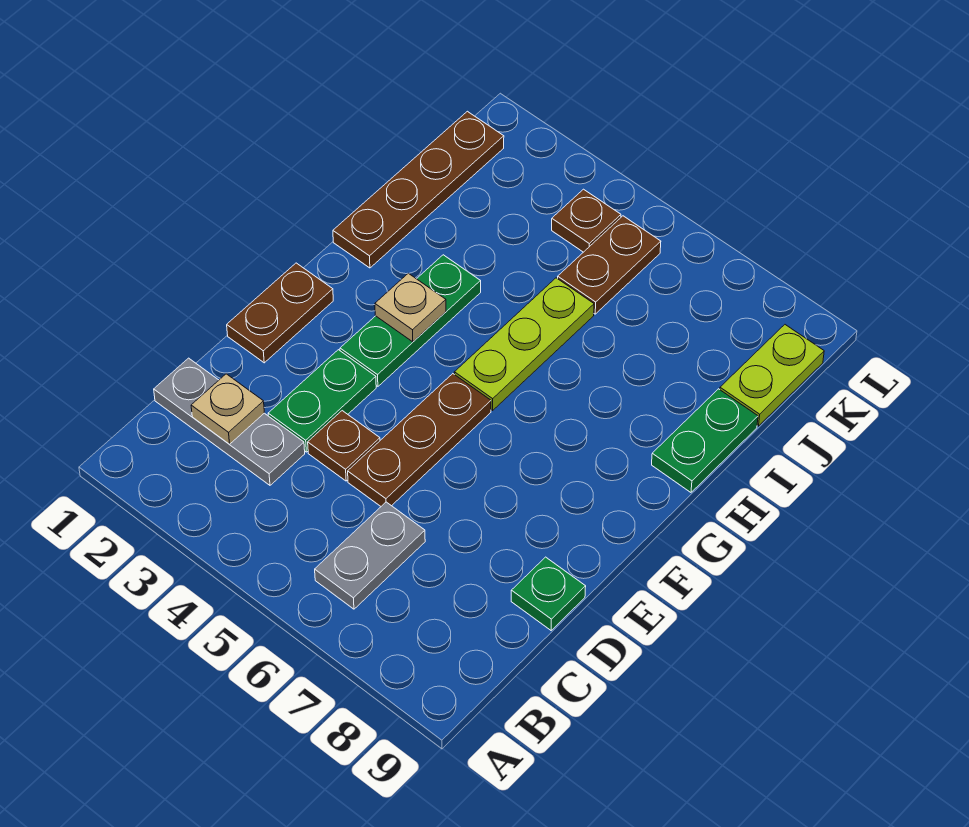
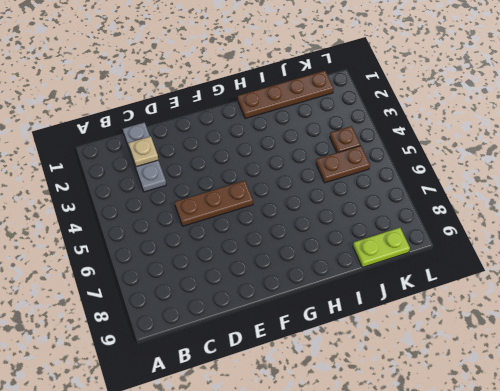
none -> grey 1x2 plate [315,502,425,609]
none -> green 1x2 plate [268,350,376,452]
none -> brown 1x1 plate [308,411,380,481]

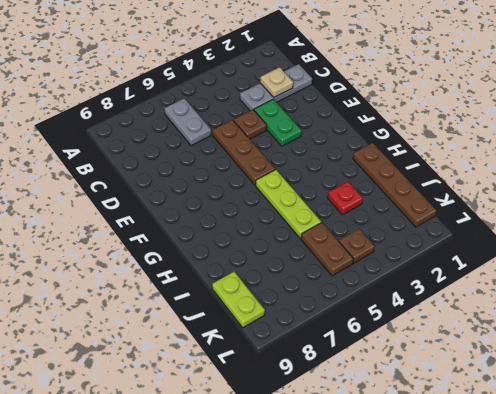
red 1x1 plate [328,182,363,215] -> none
none -> green 1x1 plate [511,557,586,630]
none -> brown 1x2 plate [227,263,333,363]
none -> green 1x3 plate [340,255,481,386]

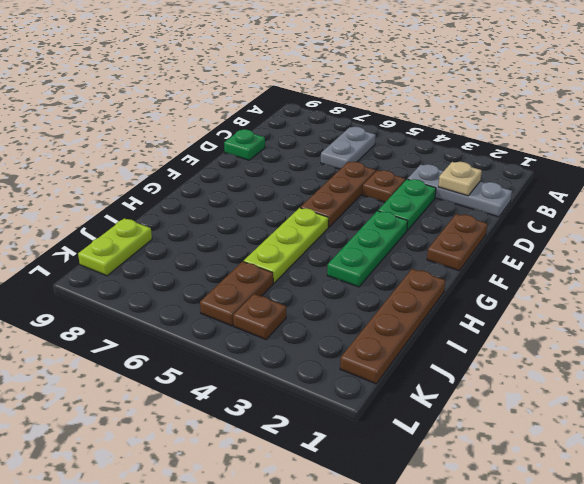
none -> green 1x2 plate [652,389,758,492]
none -> tan 1x1 plate [375,273,446,342]

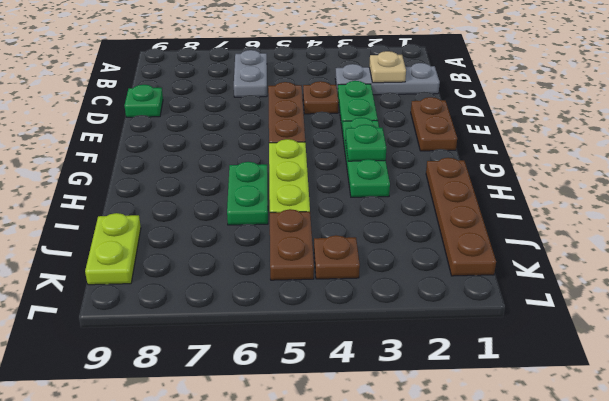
green 1x1 plate [345,125,386,161] -> tan 1x1 plate [375,273,446,342]
green 1x2 plate [227,162,268,225] -> green 1x2 plate moved to [652,389,758,492]

